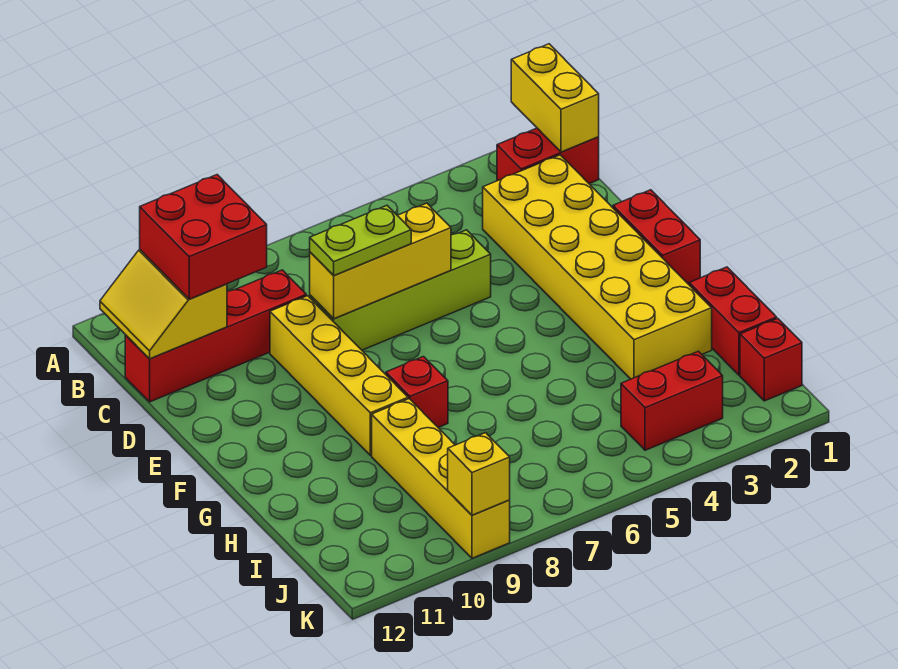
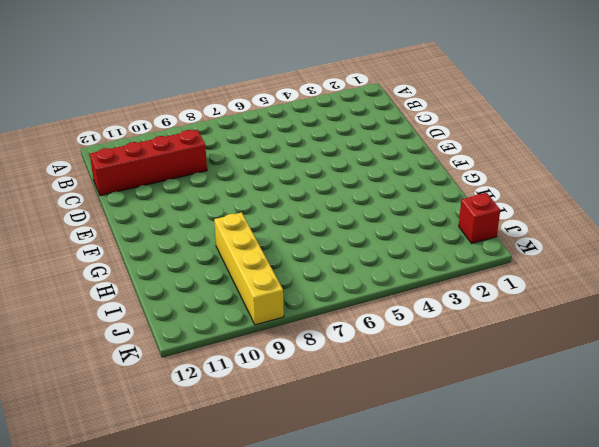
none -> red 1x2 brick [497,128,599,184]
none -> yellow 2x6 brick [483,155,712,379]
none -> lime 1x4 brick [310,230,491,350]

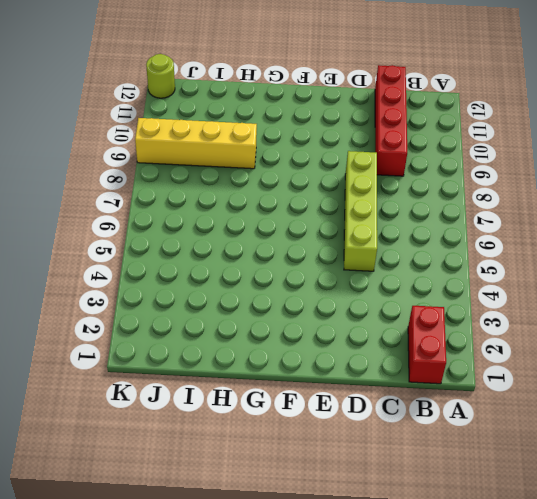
lime 1x1 round brick [146,54,175,98] -> none
none -> yellow 2x6 brick [483,155,712,379]
none -> yellow 1x4 brick [270,296,408,455]
none -> red 1x2 brick [613,190,700,284]

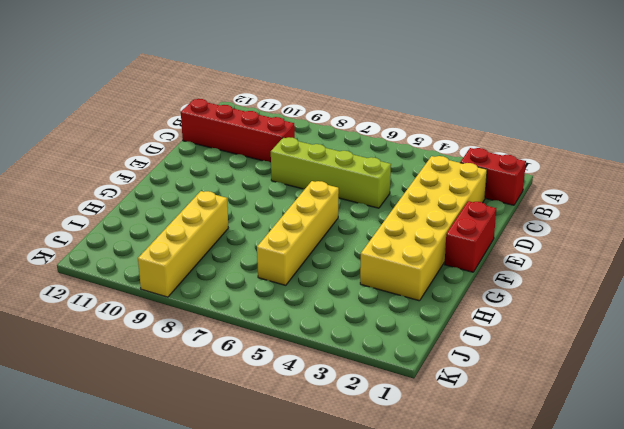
yellow 1x4 brick [257,181,339,285] -> yellow 1x4 brick moved to [270,296,408,455]
none -> red 1x1 brick [386,357,448,427]
none -> red 1x2 brick [689,267,777,375]
none -> red 1x1 brick [740,318,802,401]

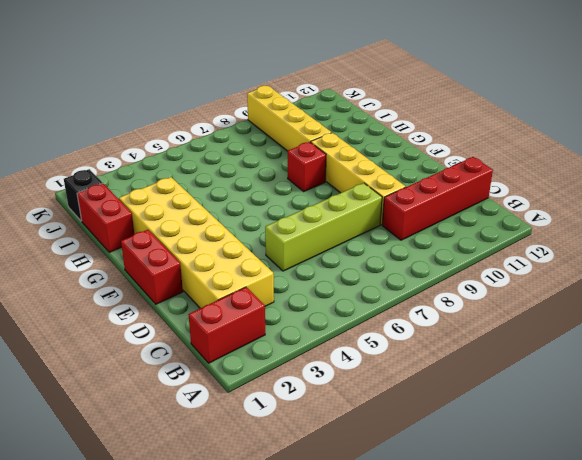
black 1x1 brick [64,169,103,221] -> red 1x1 brick [740,318,802,401]
none -> red 1x2 brick [621,351,723,450]
none -> yellow 1x2 brick [511,44,599,152]
none -> yellow 2x2 slope [100,250,227,359]

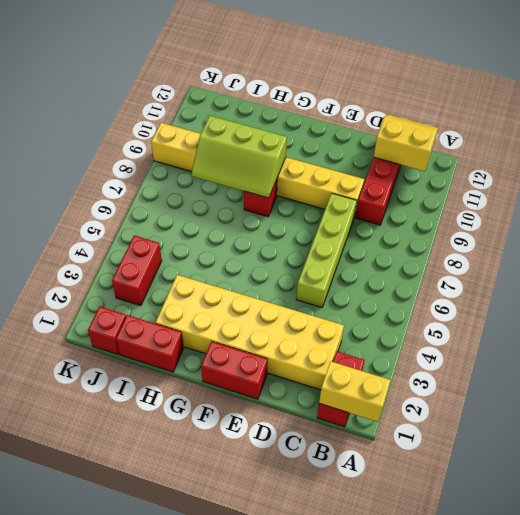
lime 2x3 slope [192,116,287,198] -> none
none -> yellow 1x3 brick [310,203,451,319]
none -> yellow 1x1 brick [448,433,510,515]
none -> red 2x2 brick [140,175,267,299]

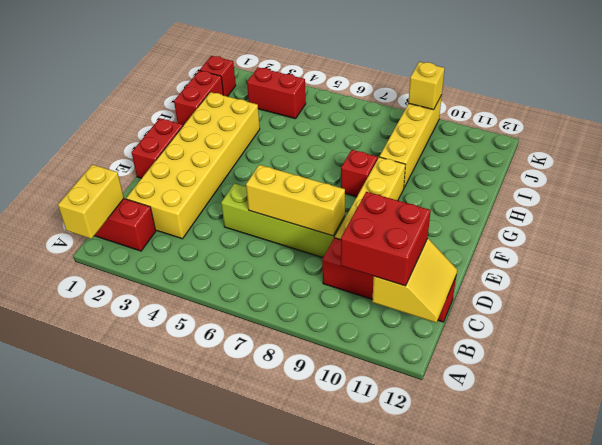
none -> lime 1x2 plate [310,205,411,276]

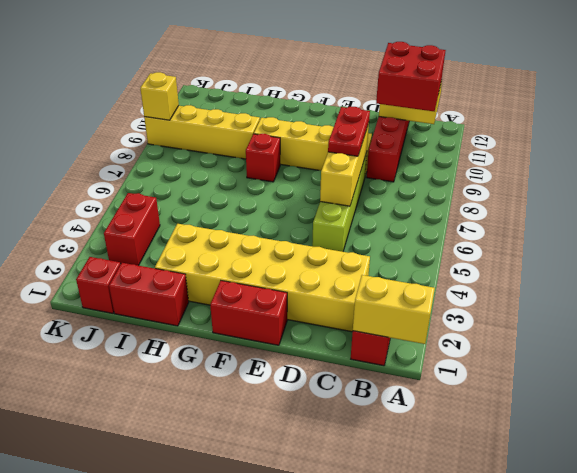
red 1x2 plate [328,107,370,156] -> lime 1x2 plate [310,205,411,276]

